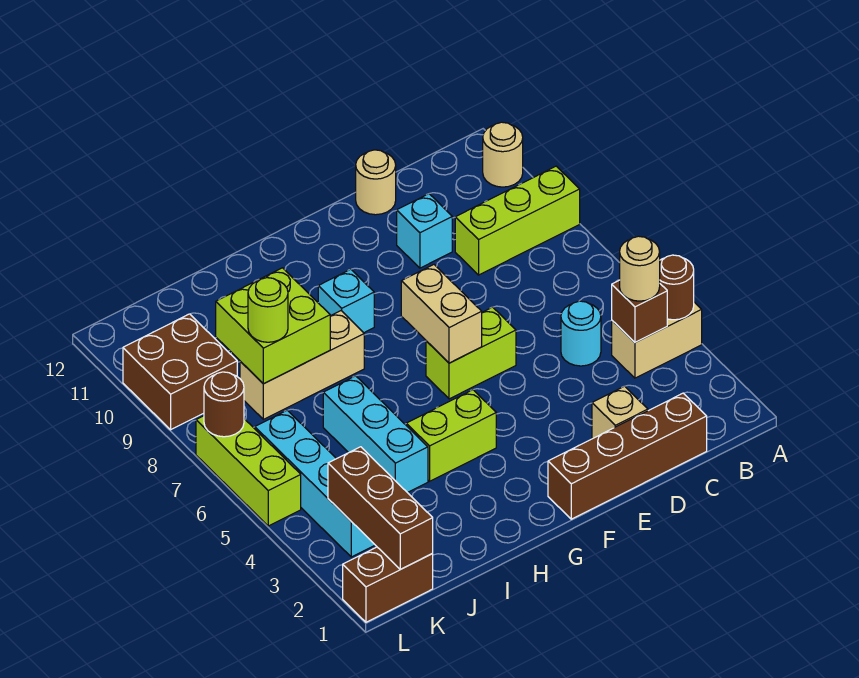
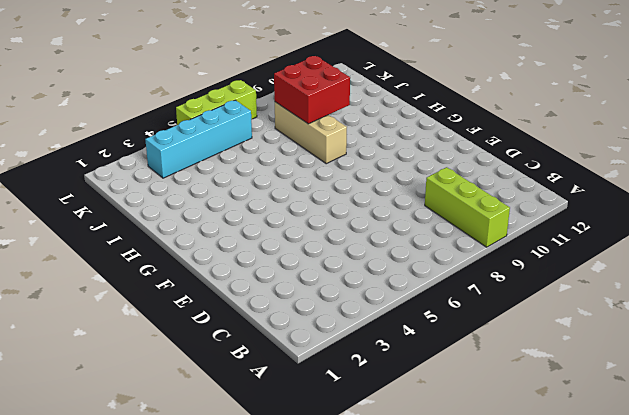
red 2x2 brick [274,56,350,124] -> lime 2x2 brick [216,268,330,384]
none -> tan 1x2 brick [612,302,702,378]
none -> tan 1x1 round brick [483,122,523,187]
none -> brown 1x4 brick [548,393,707,519]

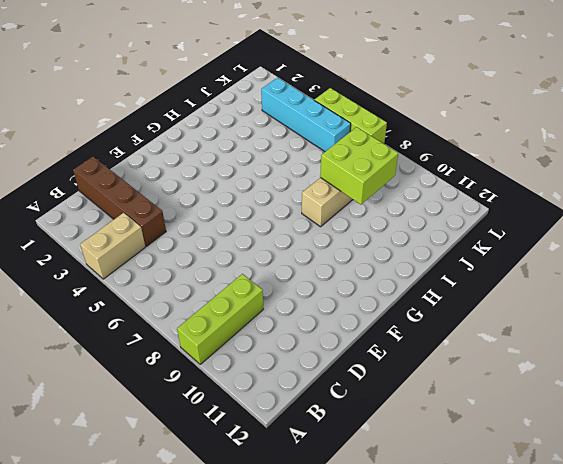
brown 1x4 brick [73,157,166,246] -> brown 1x4 brick turned to [548,393,707,519]
none -> tan 1x1 round brick [483,122,523,187]
none -> cyan 1x1 round brick [561,301,601,366]
none -> tan 1x1 brick [592,386,648,439]

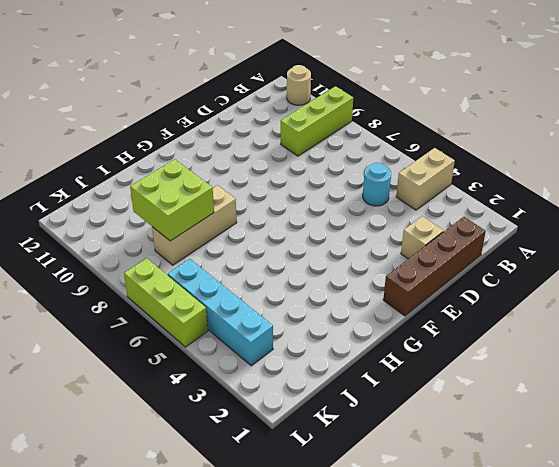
none -> cyan 1x1 brick [397,194,452,268]
none -> tan 1x1 round brick [356,150,396,215]
none -> lime 1x2 brick [426,307,516,399]

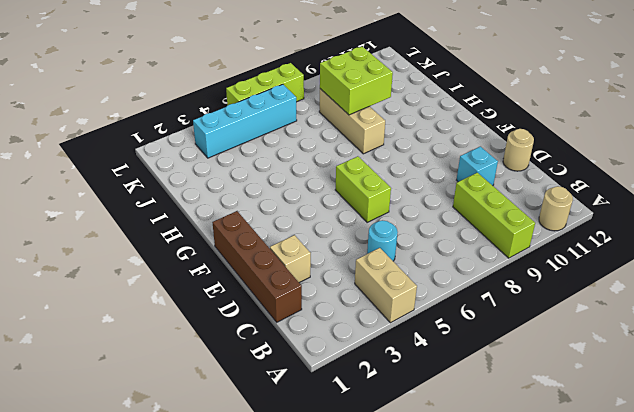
none -> lime 1x2 brick [406,390,496,481]
none -> cyan 1x1 brick [318,269,374,333]
none -> cyan 1x3 brick [323,376,428,493]

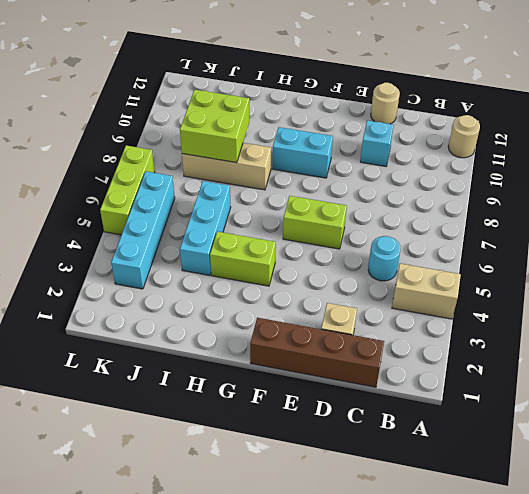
cyan 1x2 brick [272,127,333,178] -> cyan 1x1 brick [318,269,374,333]
none -> lime 1x3 brick [455,166,580,275]
none -> brown 1x2 brick [343,547,433,622]
none -> brown 2x2 brick [123,314,237,430]

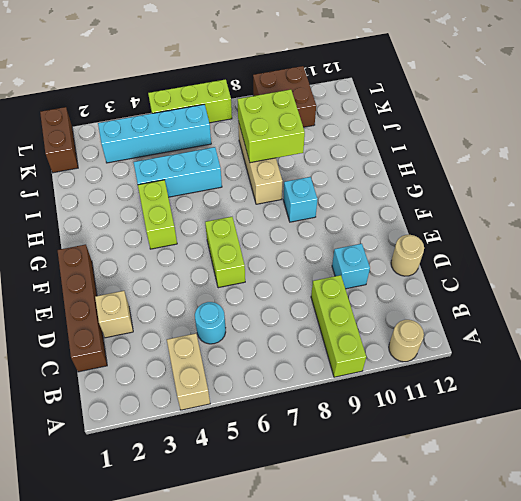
none -> brown 1x1 round brick [660,255,694,320]
none -> brown 1x1 brick [612,280,667,342]
none -> tan 1x2 brick [401,265,482,363]

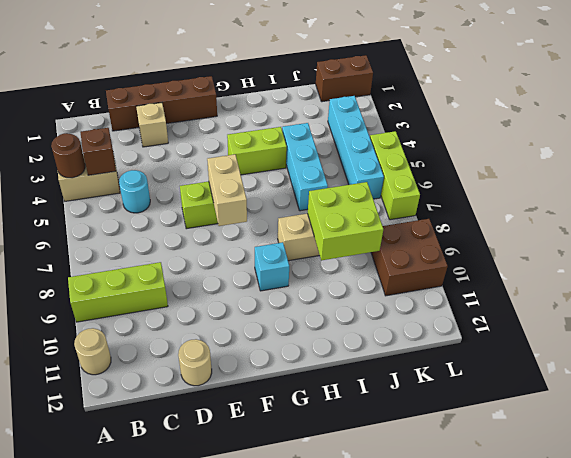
none -> cyan 1x1 brick [397,194,452,268]
none -> brown 1x3 brick [328,447,433,569]
none -> brown 1x1 round brick [204,372,244,437]

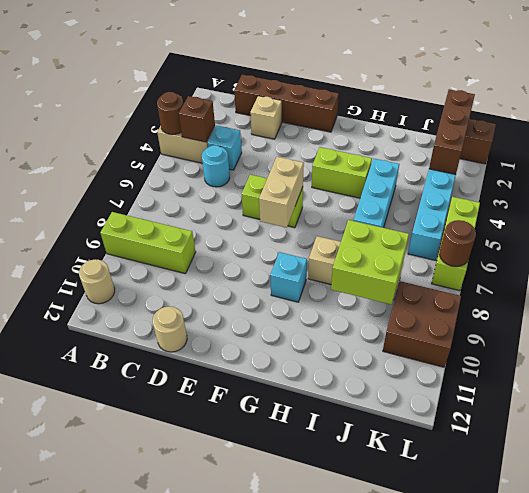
cyan 1x1 brick [208,125,242,170] -> cyan 1x1 brick moved to [397,194,452,268]
none -> tan 1x1 round brick [620,236,660,301]
none -> lime 1x1 round brick [248,278,288,342]

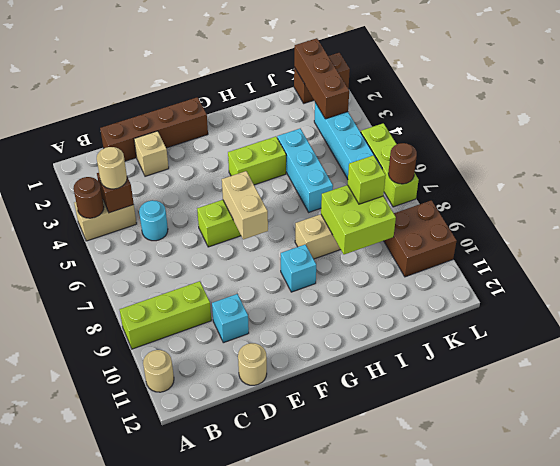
lime 1x1 brick [348,155,386,204] -> lime 1x1 round brick [248,278,288,342]

